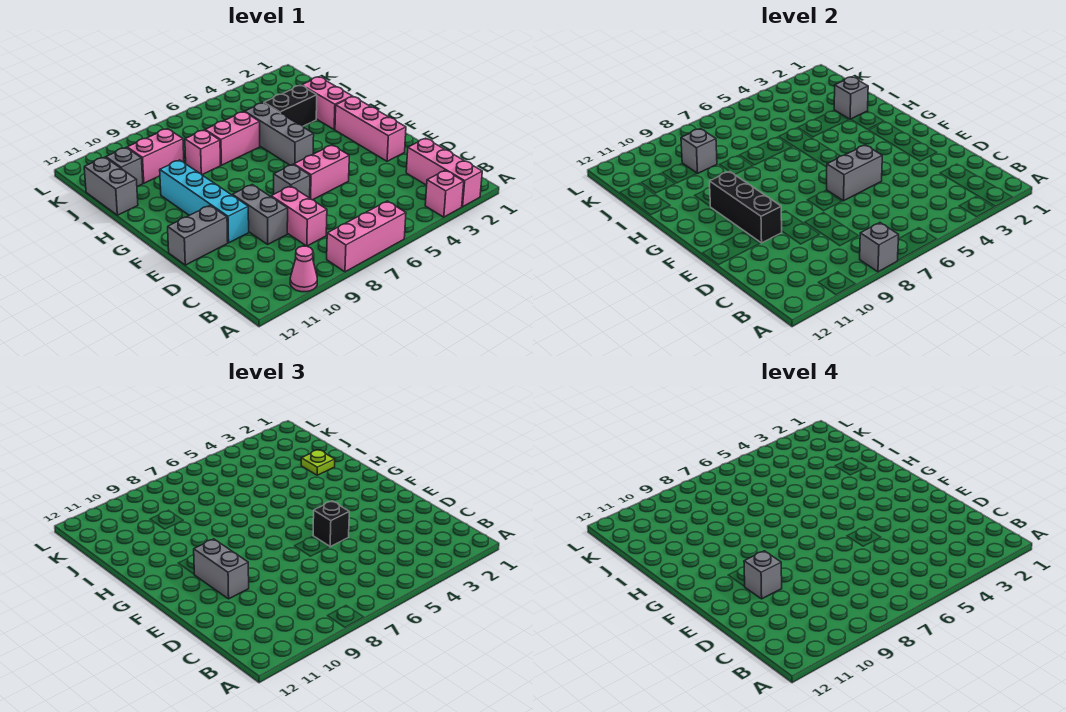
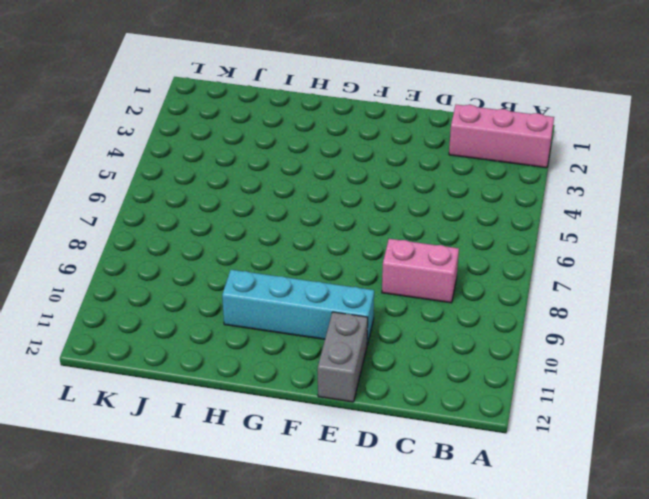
none -> pink 1x1 brick [425,170,464,217]
none -> pink 1x3 brick [327,201,406,272]
none -> pink 1x1 cone [290,246,317,292]

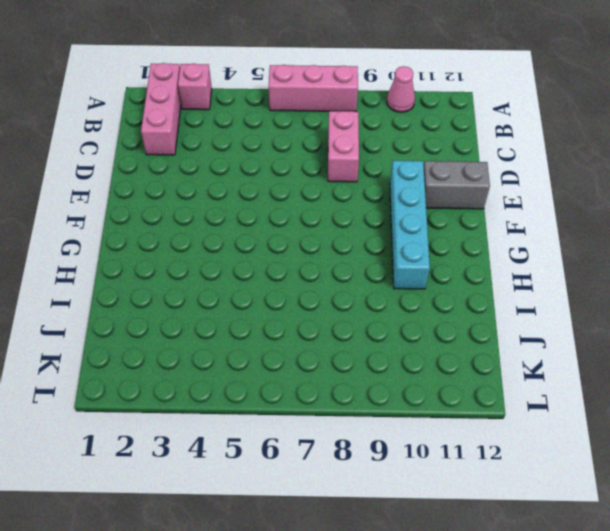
none -> grey 1x2 brick [232,185,288,244]
none -> pink 1x3 brick [335,97,406,161]
none -> pink 1x2 brick [294,145,349,200]

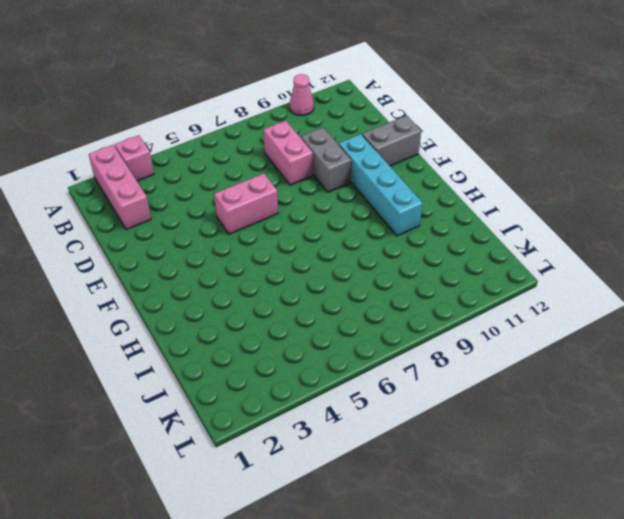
none -> pink 1x3 brick [327,201,406,272]
none -> pink 1x3 brick [335,97,406,161]
none -> grey 1x1 brick [274,165,310,198]

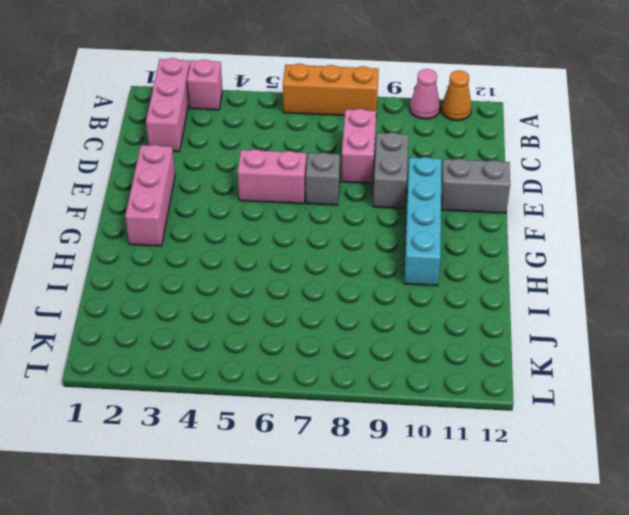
orange 1x3 brick [283,64,379,116] -> pink 1x3 brick [327,201,406,272]
orange 1x1 cone [441,70,472,121] -> none
none -> grey 1x3 brick [245,103,314,165]
none -> pink 1x2 brick [302,77,352,129]
none -> black 1x2 brick [264,86,317,126]

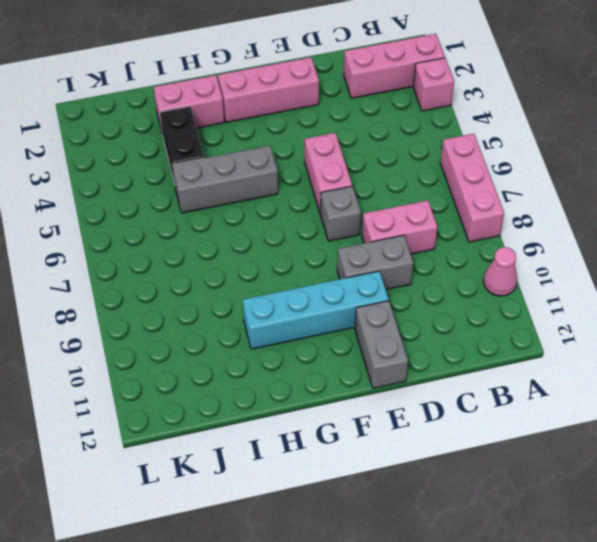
none -> pink 1x2 brick [205,112,260,165]
none -> pink 1x1 brick [185,130,221,175]
none -> grey 1x2 brick [84,157,138,215]

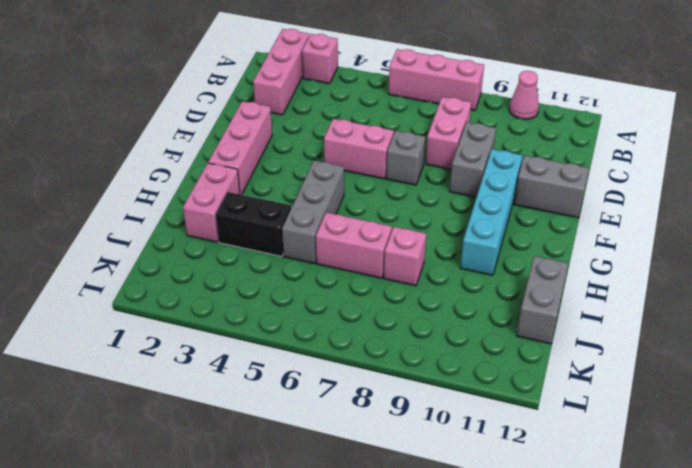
none -> pink 1x2 brick [127,129,184,183]
none -> grey 1x1 brick [106,148,143,186]
none -> grey 1x1 brick [860,223,899,272]

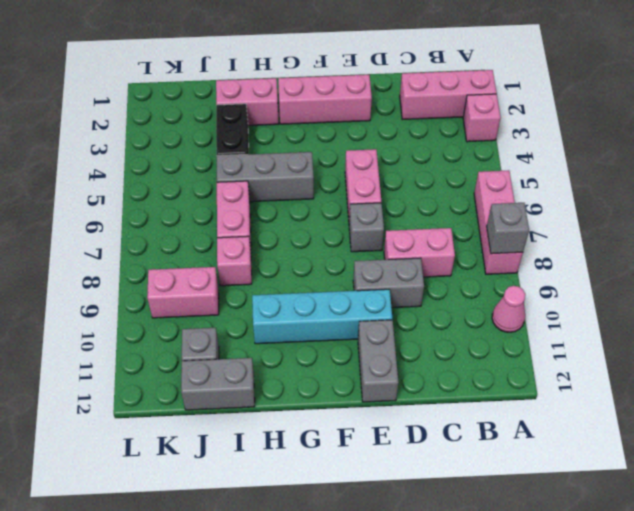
pink 1x2 brick [147,267,219,318] -> pink 1x2 brick turned to [127,129,184,183]
none -> grey 1x2 brick [827,145,882,201]
none -> black 1x3 brick [710,171,782,243]
none -> grey 1x1 brick [834,77,868,119]

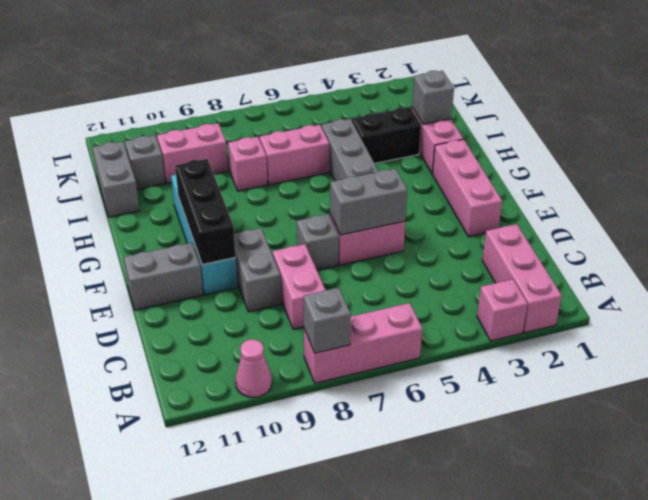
none -> grey 1x1 brick [681,129,717,174]
none -> black 1x1 brick [313,501,349,547]
none -> grey 1x2 brick [194,539,249,599]

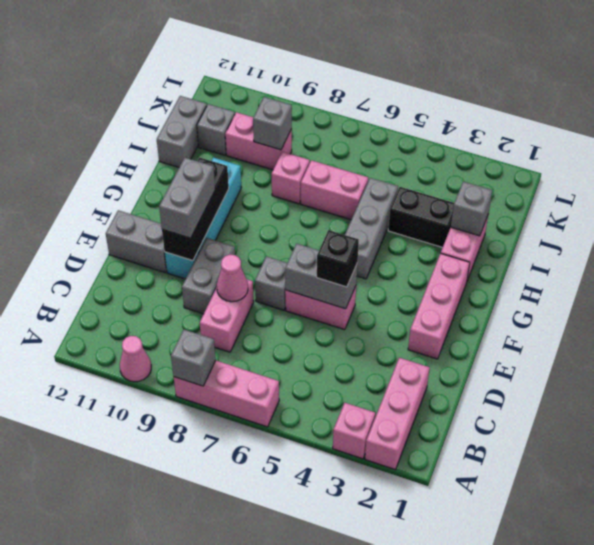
pink 1x1 cone [217,255,248,302] -> none
none -> lime 1x1 plate [301,450,335,475]
none -> grey 1x1 brick [744,551,782,599]

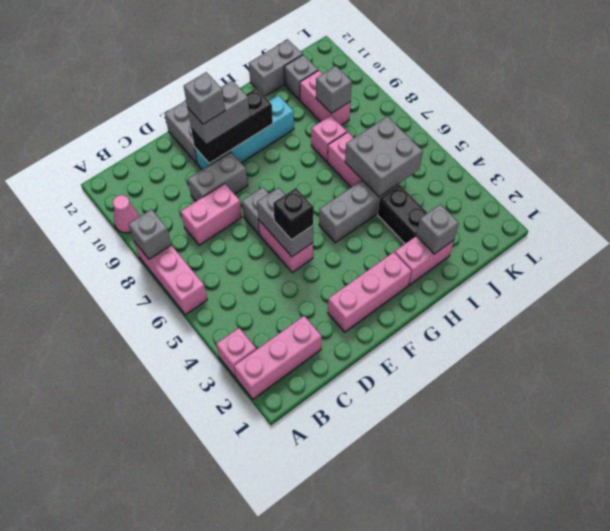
grey 2x2 brick [345,116,423,197] -> none
none -> lime 1x1 plate [301,450,335,475]

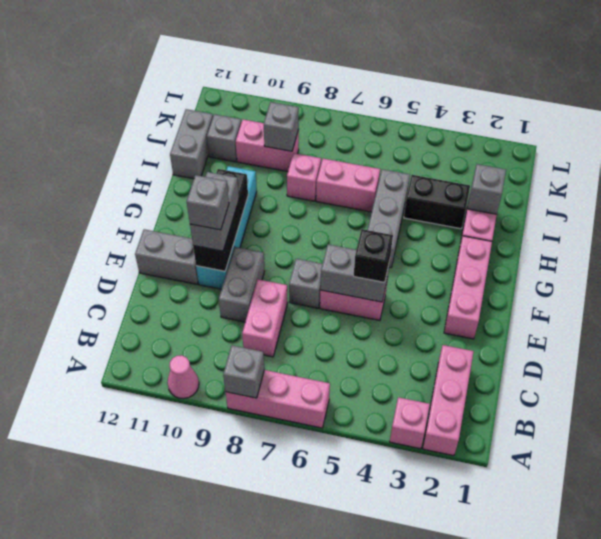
none -> lime 1x1 plate [301,450,335,475]

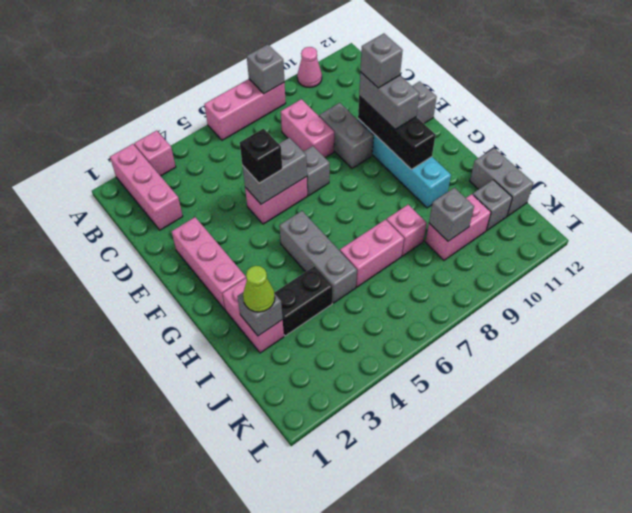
lime 1x1 cone [243,266,275,312] -> lime 1x1 plate [301,450,335,475]

